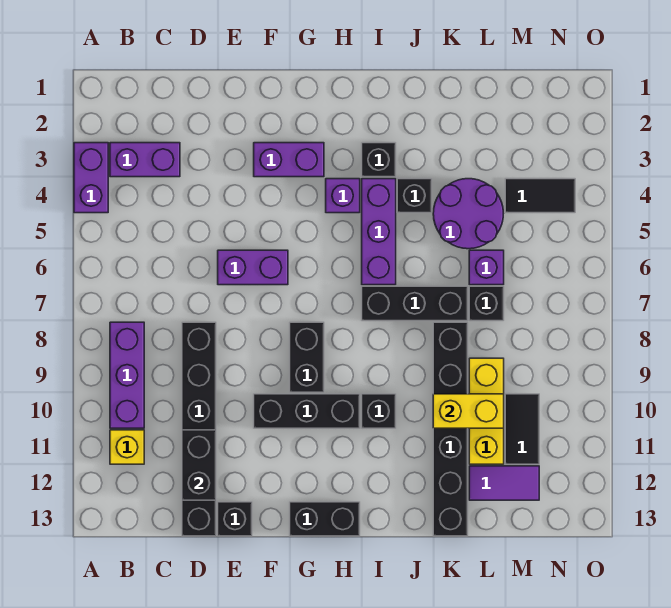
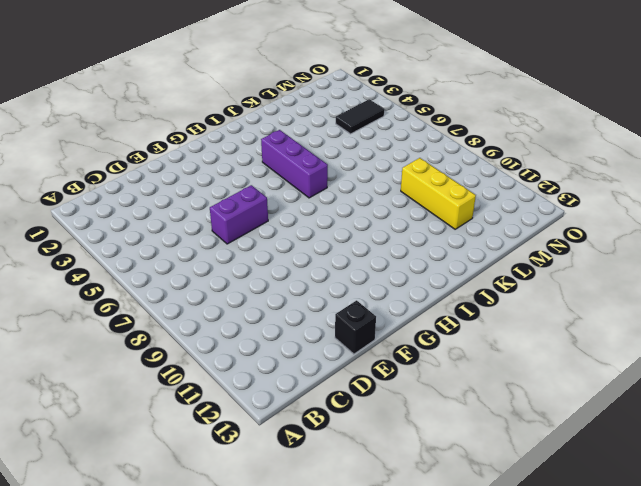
none -> purple 1x2 brick [74,143,108,213]
none -> purple 1x2 brick [110,143,180,177]
none -> purple 1x3 brick [110,322,144,428]

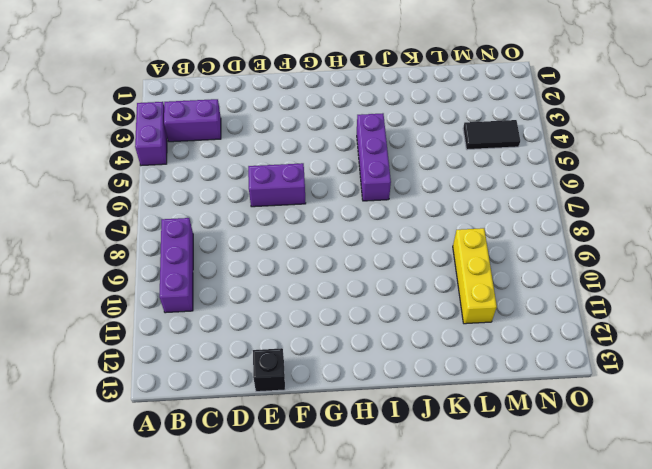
none -> yellow 1x1 brick [110,430,144,464]
none -> black 1x6 brick [182,322,216,536]
none -> purple 1x2 brick [254,143,324,177]

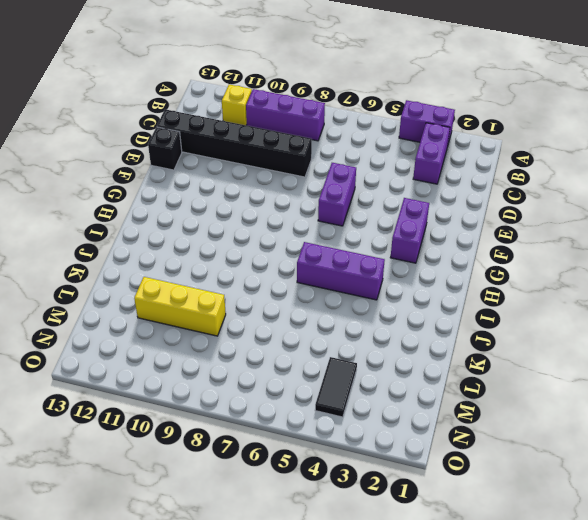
none -> black 1x3 brick [254,394,360,428]
none -> black 1x2 brick [290,322,324,392]
none -> black 1x2 brick [290,502,360,536]

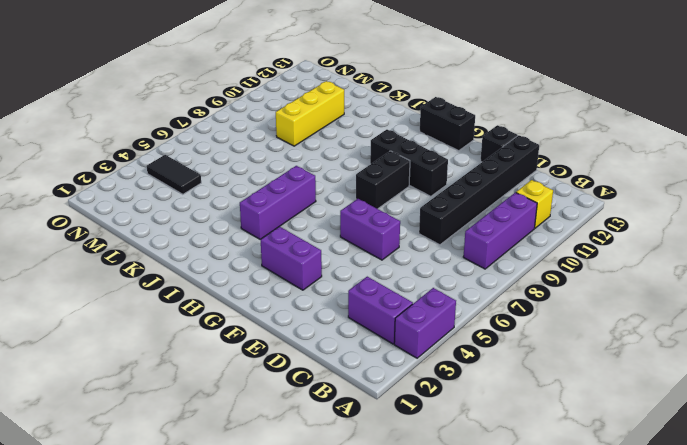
none -> purple 1x1 brick [326,179,360,213]
none -> black 1x1 brick [362,143,396,177]
none -> black 1x3 brick [362,286,468,321]

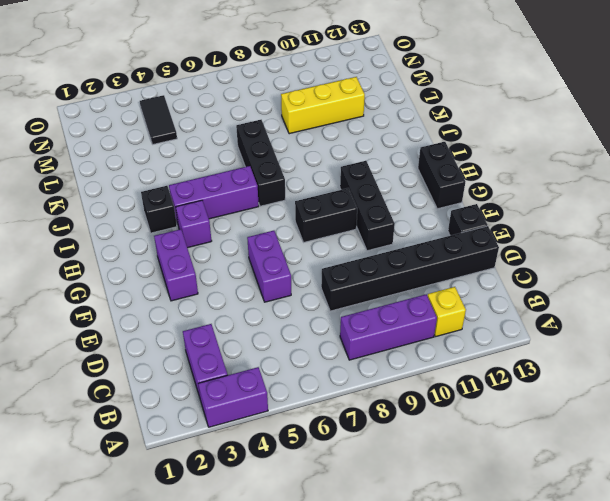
none -> black 1x1 brick [362,394,396,428]
none -> black 1x1 brick [397,179,432,213]
none -> purple 2x2 round brick [433,179,503,249]

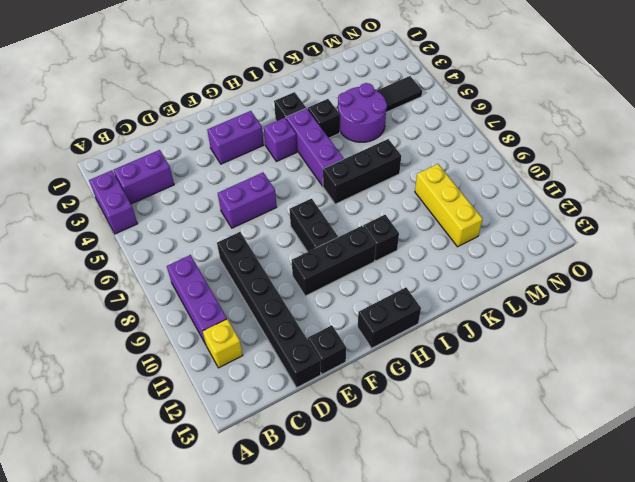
none -> black 1x6 brick [433,322,468,536]
none -> purple 1x1 brick [469,250,504,285]
none -> black 1x1 brick [469,286,504,321]

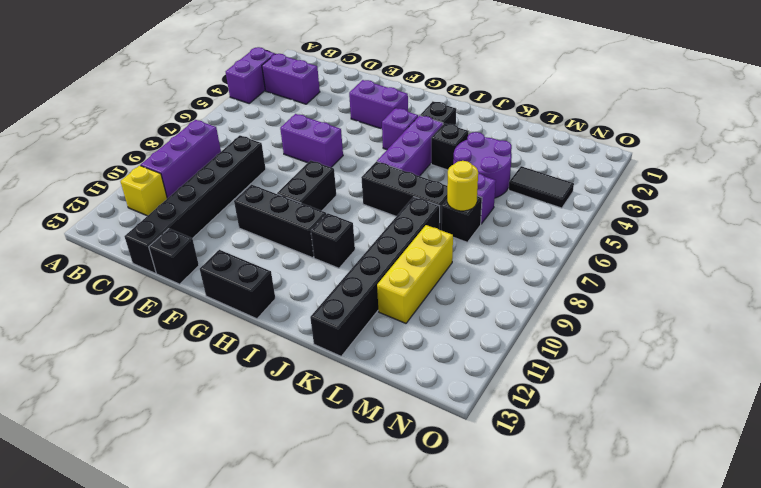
yellow 1x1 round brick [447,161,478,211] -> none
none -> purple 1x2 tile [469,466,539,500]
none -> black 1x2 tile [505,394,539,464]
none -> black 1x2 brick [182,430,216,500]

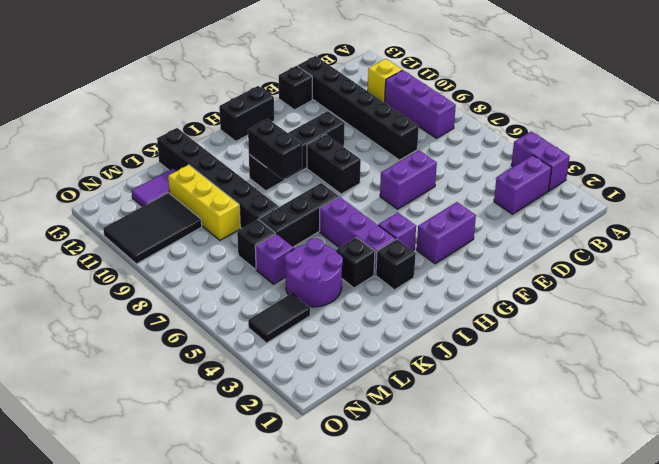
black 1x2 brick [248,119,302,179] -> black 1x2 brick moved to [182,430,216,500]
black 2x3 tile [103,193,202,264] -> black 1x2 tile [505,394,539,464]
none -> yellow 1x2 brick [433,394,504,428]

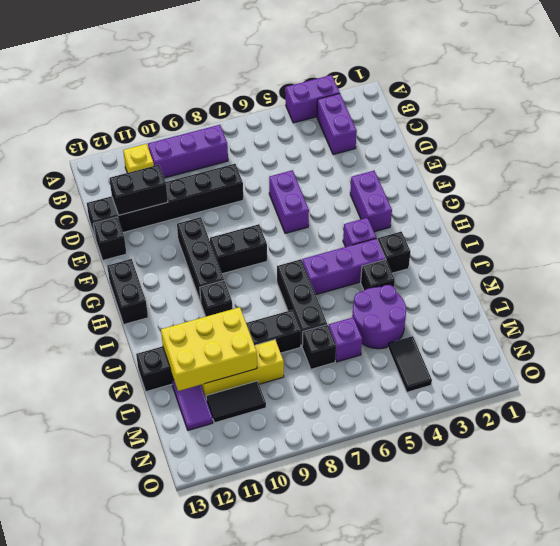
yellow 2x3 brick [161,307,257,391] -> yellow 1x2 brick [433,394,504,428]

